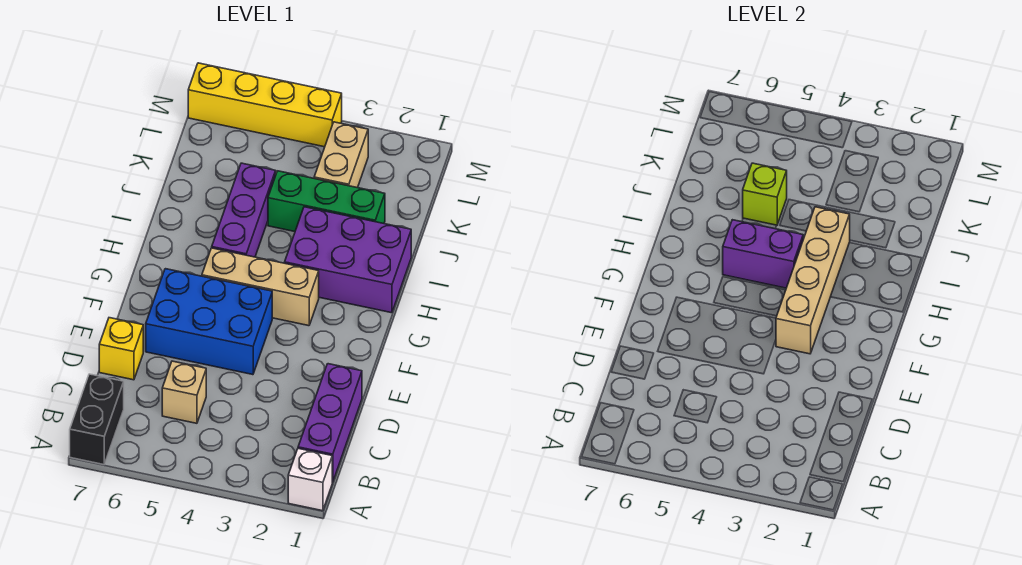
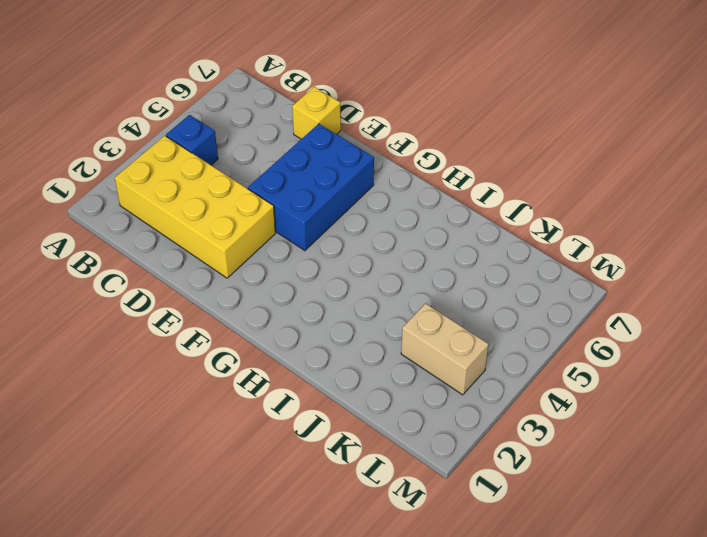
yellow 2x4 brick [115,136,276,278] -> none
blue 1x1 brick [166,115,218,165] -> none
none -> white 1x1 brick [288,448,332,511]
none -> black 1x2 brick [70,374,124,465]
none -> purple 1x3 brick [298,364,362,482]

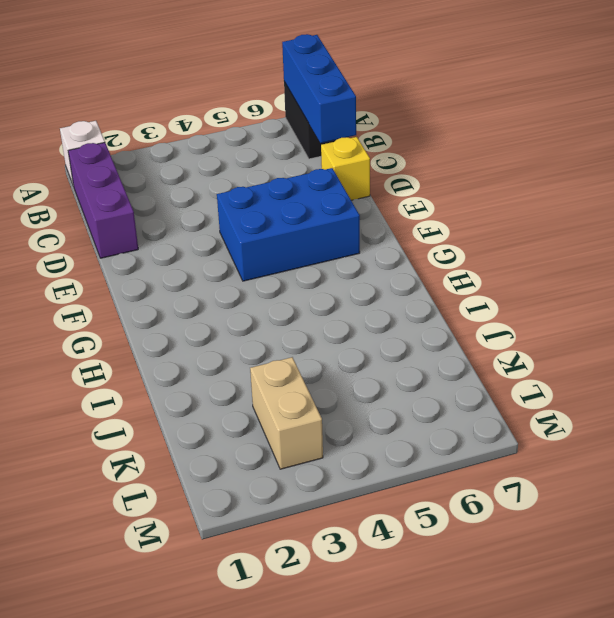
blue 1x3 brick [282,34,356,143] -> none
none -> tan 1x1 brick [162,361,206,423]
none -> tan 1x3 brick [202,248,319,326]
none -> purple 2x3 brick [285,207,411,313]

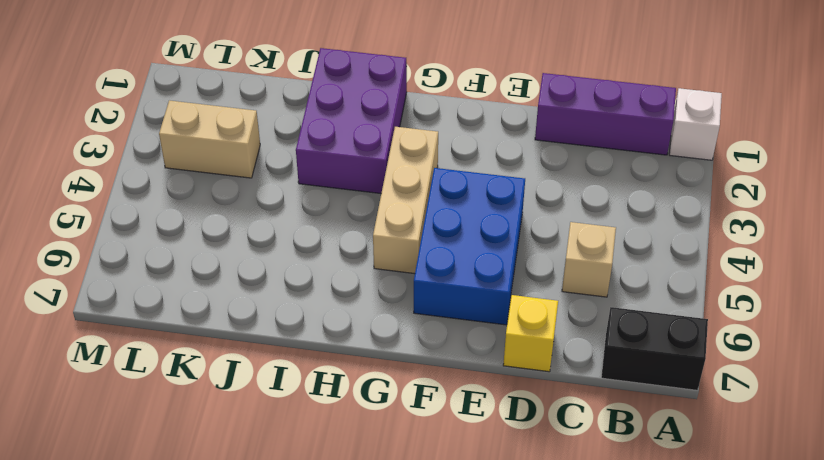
none -> purple 1x3 brick [212,163,276,257]
none -> green 1x3 brick [268,171,385,232]
none -> yellow 1x4 brick [188,63,342,147]

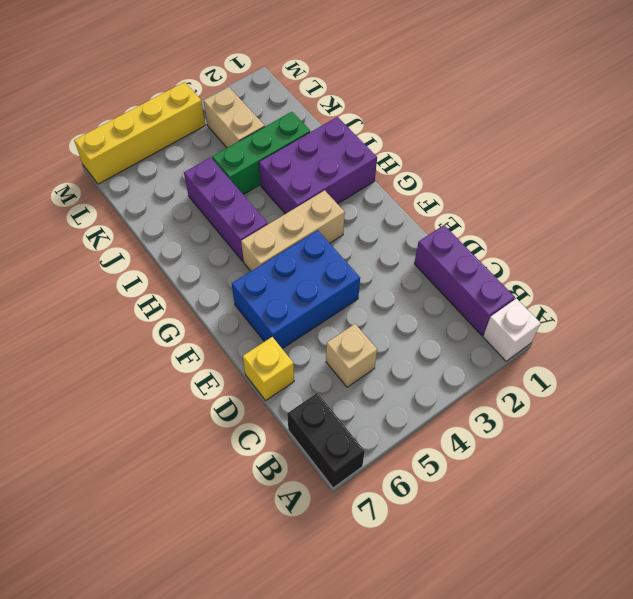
none -> tan 1x4 brick [776,207,850,354]
none -> purple 1x2 brick [723,220,803,288]
none -> lime 1x1 brick [743,163,787,225]

